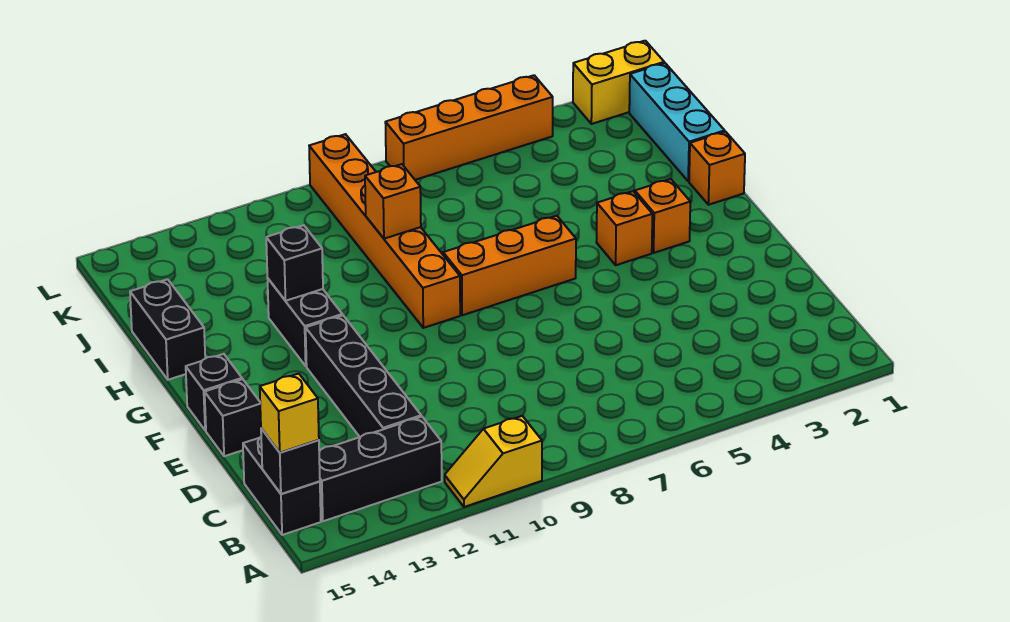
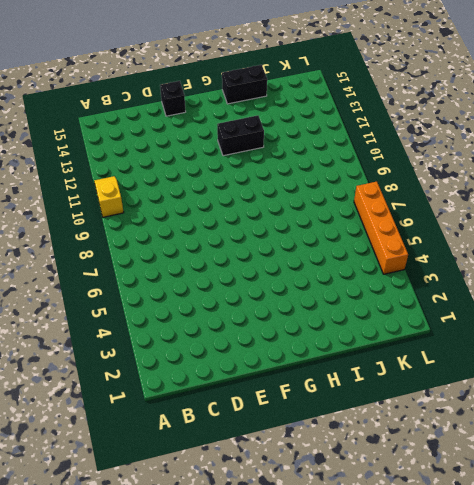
none -> black 1x3 brick [319,417,442,521]
none -> black 1x2 brick [243,437,321,535]
none -> black 1x4 brick [306,315,421,437]

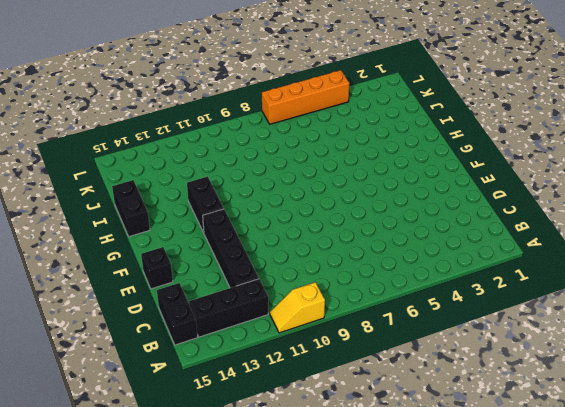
none -> black 1x1 brick [186,354,242,431]
none -> orange 1x1 brick [635,179,690,253]
none -> orange 1x1 brick [596,191,652,265]

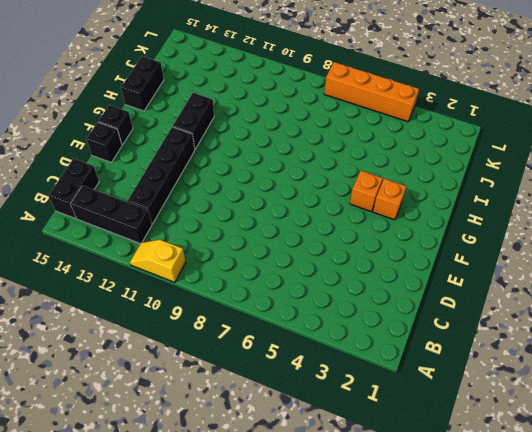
none -> orange 1x3 brick [443,216,576,315]
none -> orange 1x6 brick [309,134,460,328]
none -> orange 1x1 brick [689,132,745,205]

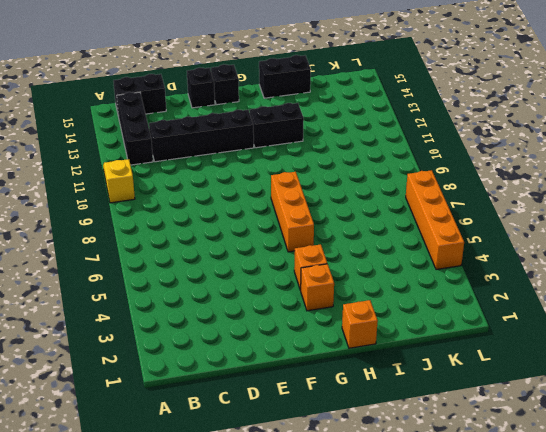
none -> orange 1x6 brick [309,134,460,328]
none -> cyan 1x3 brick [629,63,725,181]
none -> yellow 1x2 brick [573,41,664,124]

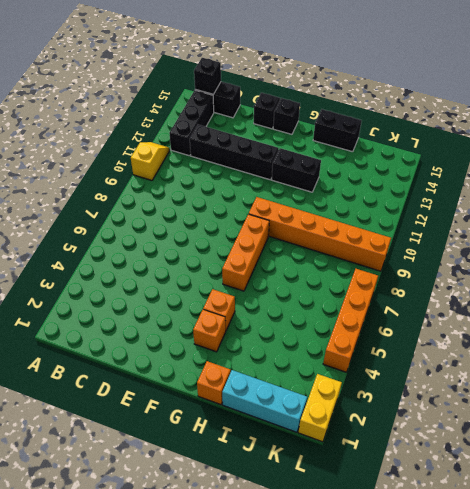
none -> black 1x1 brick [266,225,323,301]
none -> orange 1x1 brick [365,164,421,239]
none -> yellow 1x1 brick [260,374,319,452]

